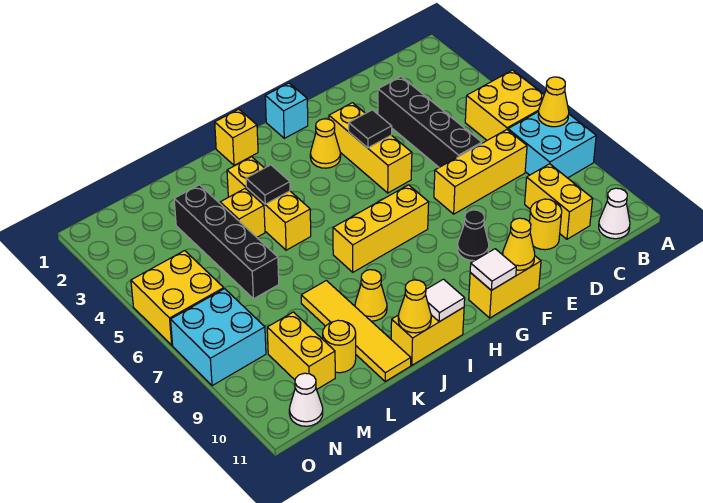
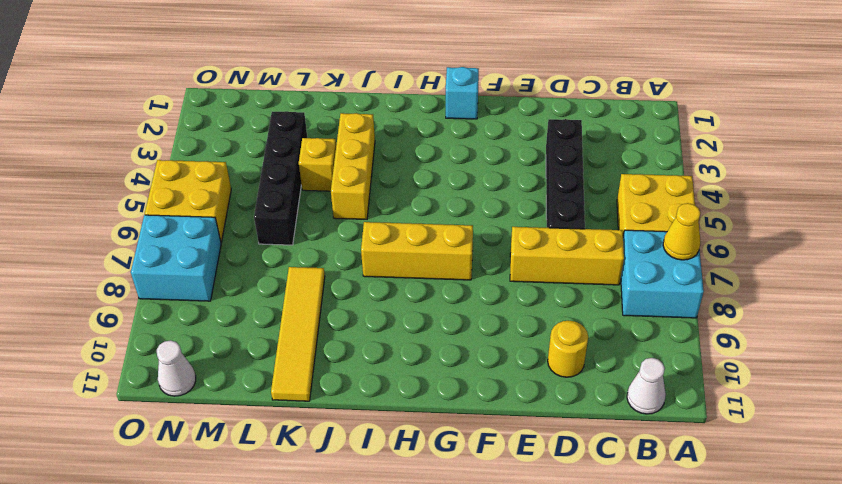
none -> yellow 1x2 brick [525,164,593,239]
none -> yellow 1x3 brick [329,103,412,193]
none -> black 1x1 cone [457,210,489,261]
none -> yellow 1x2 brick [469,253,541,318]

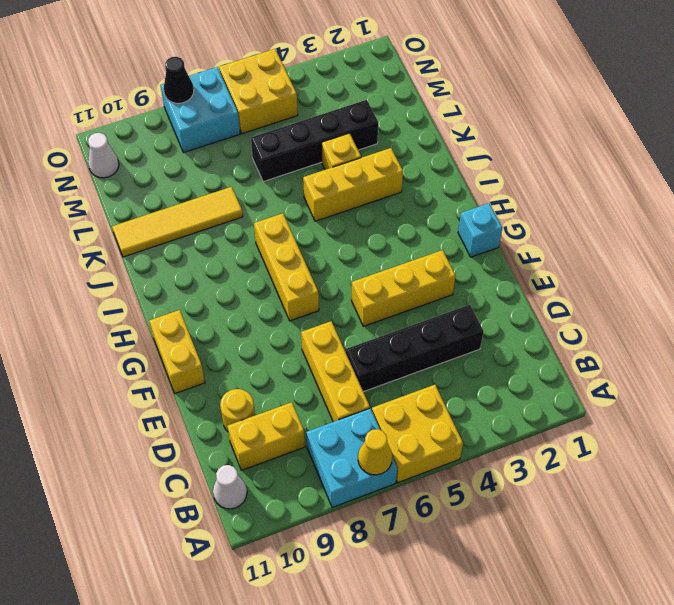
black 1x1 cone [164,57,194,103] -> black 1x1 cone moved to [457,210,489,261]
none -> yellow 1x1 cone [310,119,341,168]
none -> yellow 1x1 brick [215,109,258,165]
none -> yellow 1x2 brick [391,307,464,365]
none -> yellow 1x1 cone [355,270,387,321]

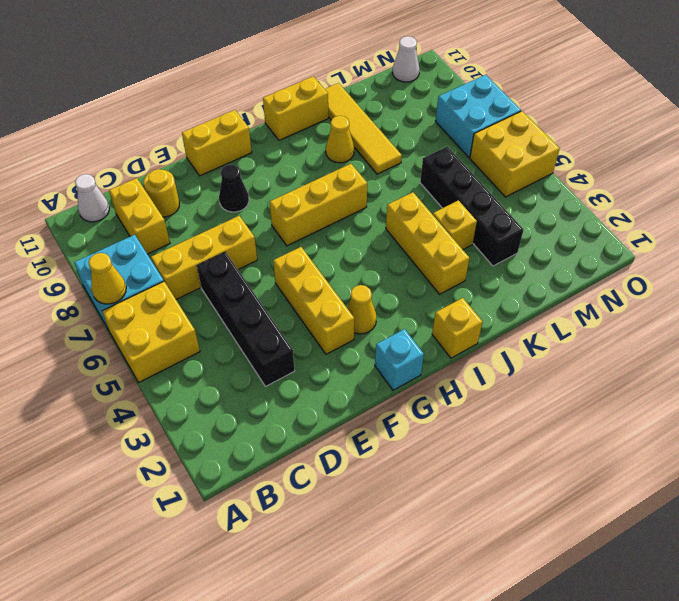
none -> yellow 1x1 round brick [323,320,356,373]
none -> yellow 1x2 brick [267,312,335,389]
none -> black 1x1 tile [349,110,392,148]
none -> yellow 1x1 cone [503,218,535,270]

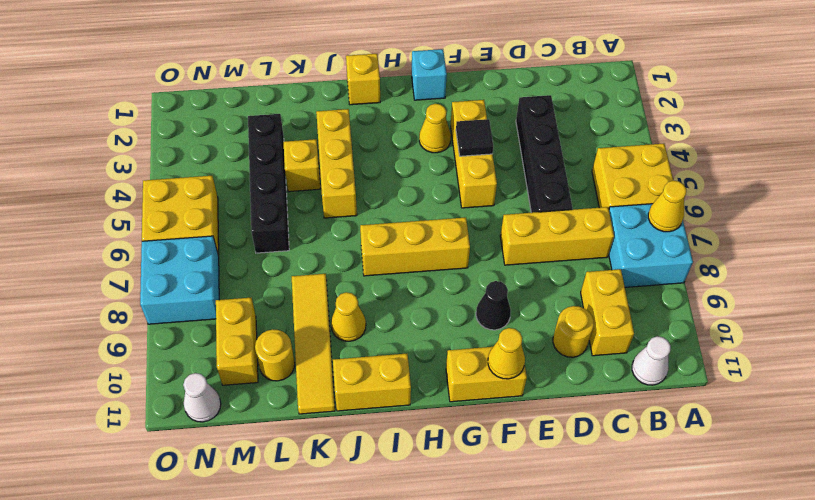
none -> white 1x1 tile [470,249,516,290]
none -> white 1x1 tile [426,279,465,322]
none -> black 1x1 tile [246,165,290,204]
none -> yellow 1x1 cone [398,280,431,333]

